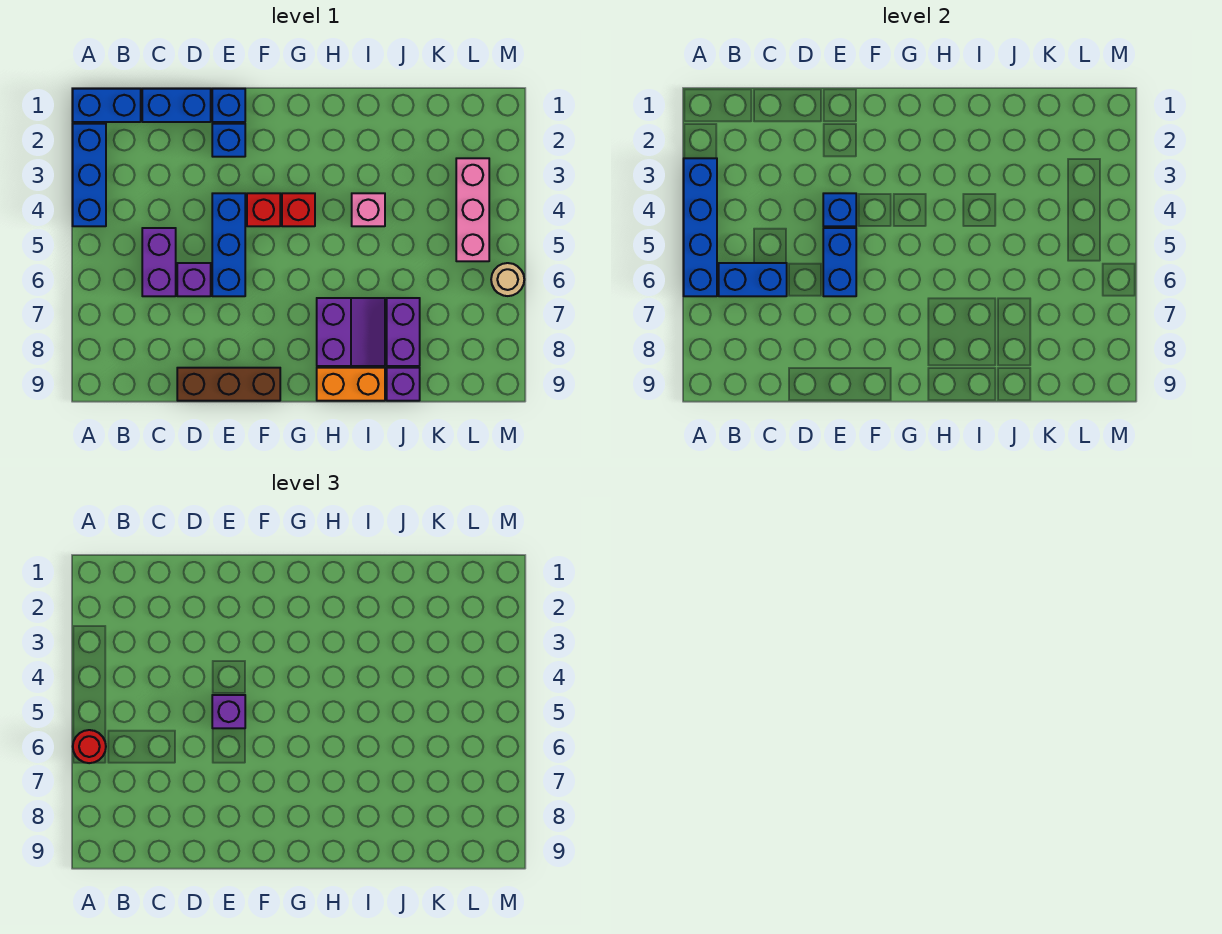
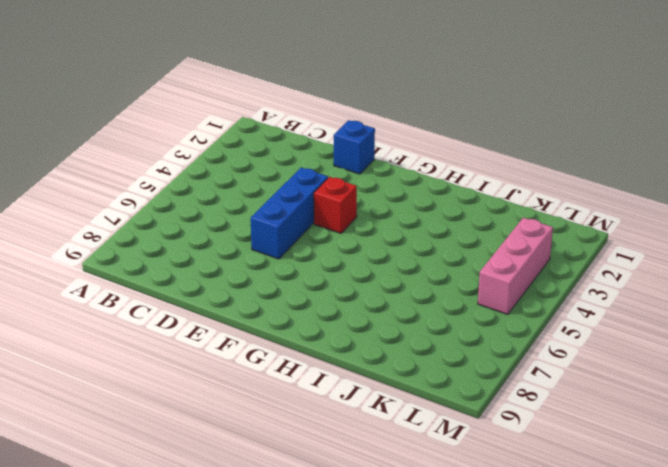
none -> blue 1x2 brick [73,89,141,122]
none -> blue 1x3 brick [73,124,106,226]
none -> blue 1x2 brick [142,89,211,122]

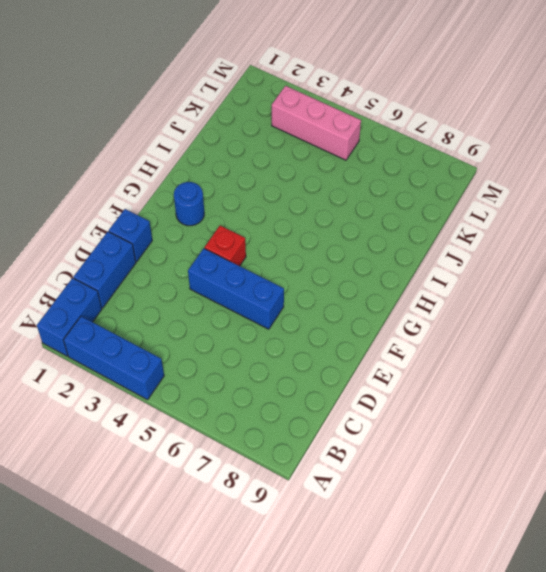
blue 1x1 round brick [174,182,204,226] -> none
none -> purple 1x2 brick [142,228,176,296]
none -> purple 1x1 brick [177,263,211,296]
none -> brown 1x3 brick [177,368,280,401]

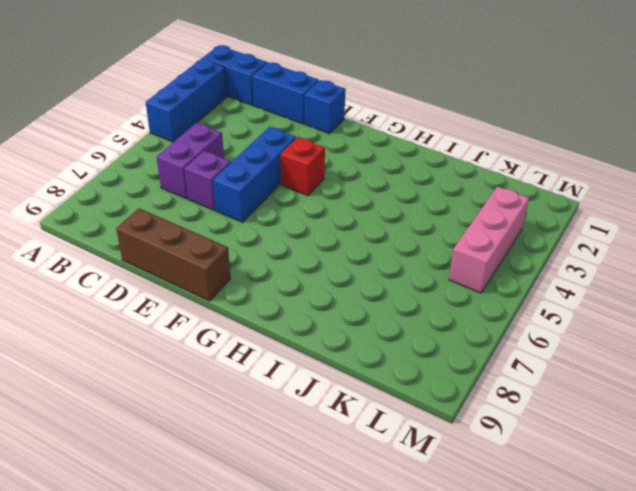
none -> blue 1x1 brick [212,124,245,157]
none -> red 1x1 brick [282,193,315,226]
none -> purple 2x2 slope [317,298,385,366]

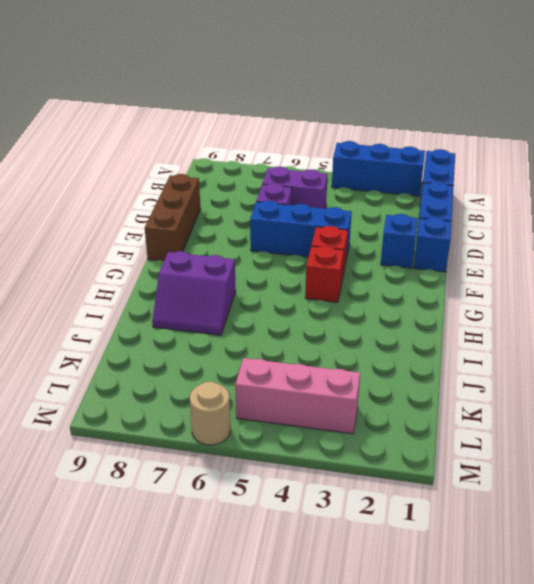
none -> orange 1x2 brick [317,368,385,401]
none -> pink 1x1 brick [352,193,385,226]
none -> purple 1x2 brick [387,298,420,366]

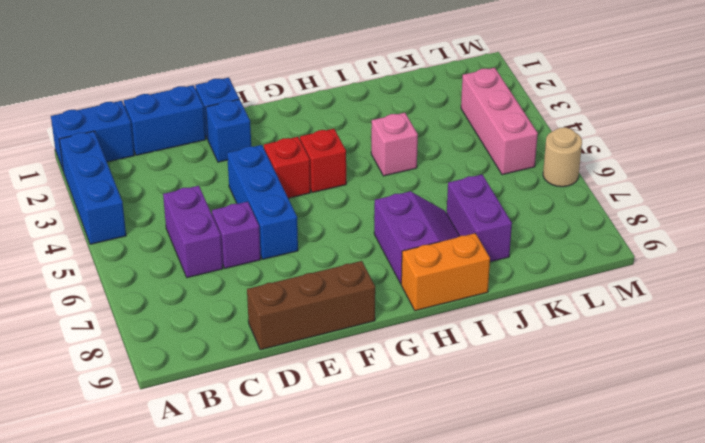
none -> purple 1x1 brick [387,368,420,401]
none -> blue 1x4 brick [684,158,717,296]
none -> blue 1x2 brick [719,263,787,296]

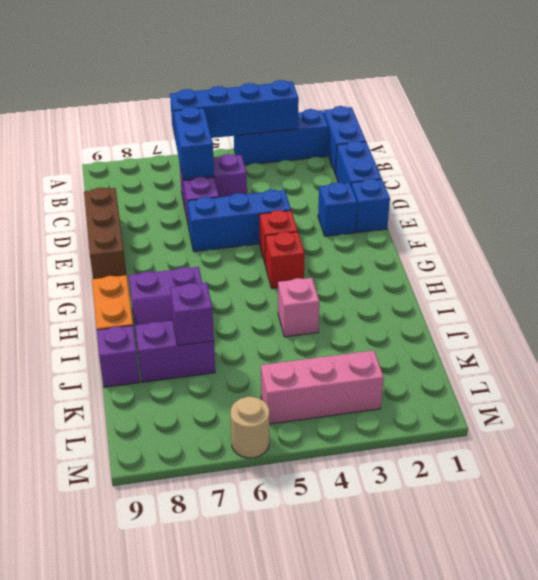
purple 1x1 brick [170,283,214,346] -> purple 1x1 brick moved to [212,695,245,728]
none -> blue 1x1 brick [823,193,856,226]
none -> blue 1x2 brick [823,228,856,296]
none -> red 1x1 round brick [73,730,106,763]

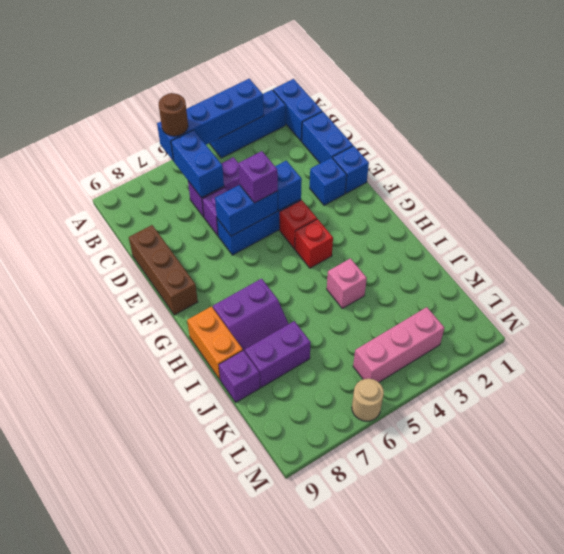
brown 1x1 round brick [159,93,188,136] -> red 1x1 round brick [73,730,106,763]

